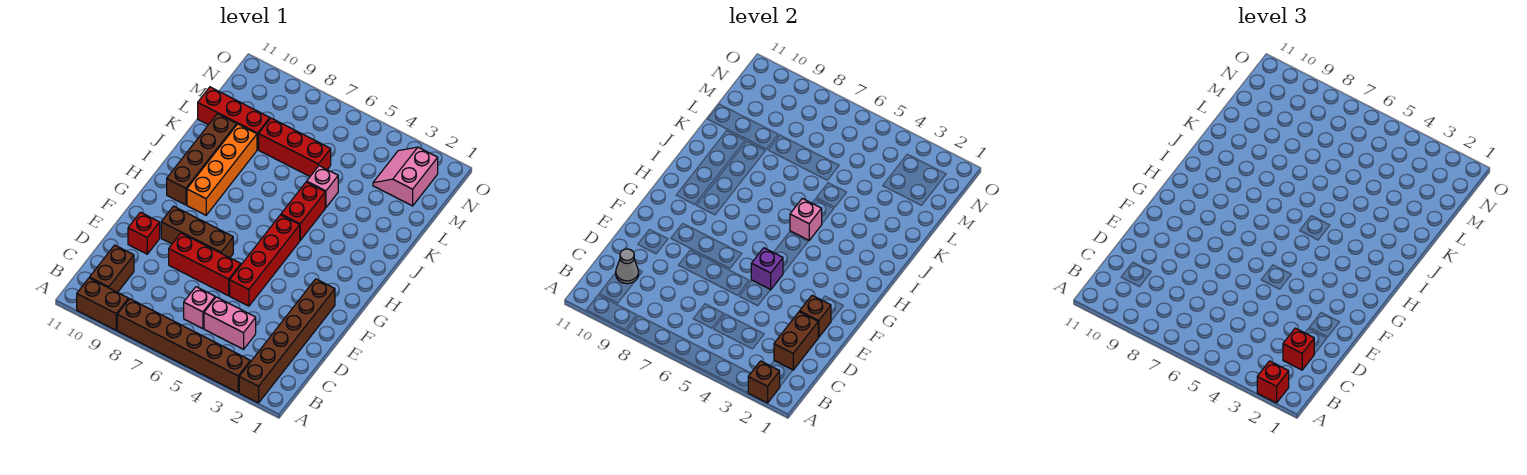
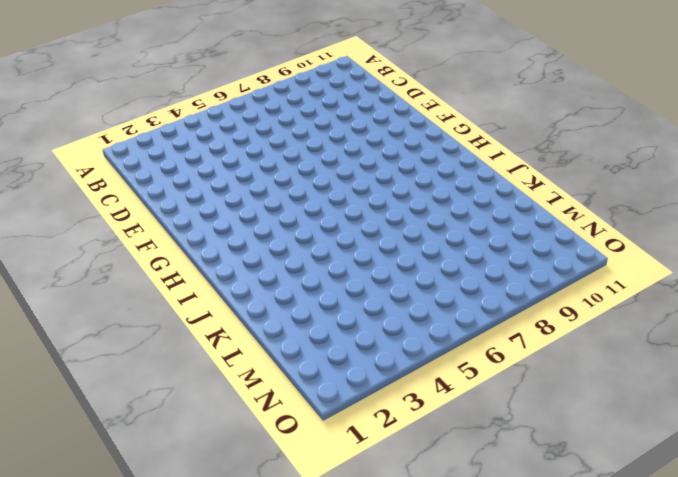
none -> brown 1x6 brick [239,279,335,403]
none -> brown 1x6 brick [117,299,250,392]
none -> brown 1x2 brick [77,278,129,330]

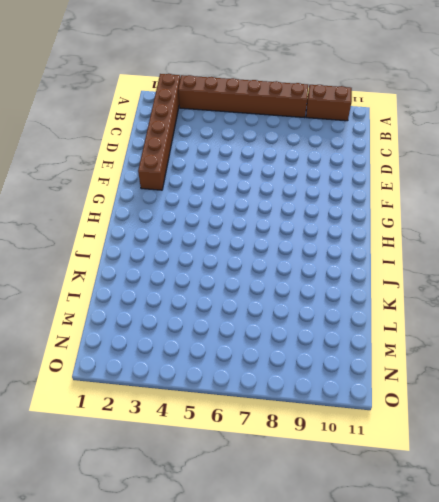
none -> brown 1x2 brick [90,245,134,292]
none -> pink 1x2 brick [204,297,256,349]
none -> pink 1x1 brick [184,287,215,329]

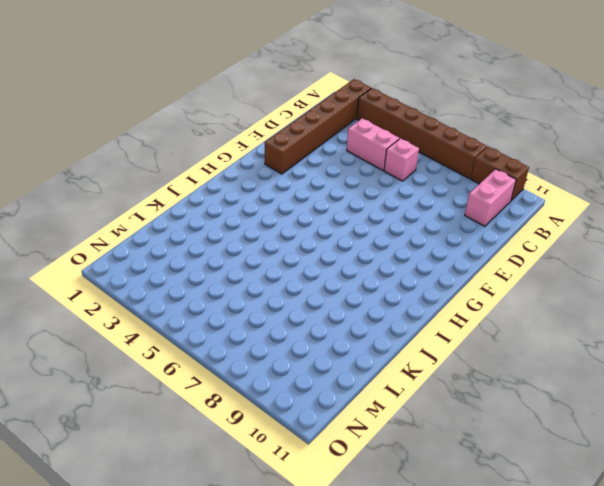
pink 1x2 brick [465,169,516,226] -> brown 1x2 brick [90,245,134,292]
none -> red 1x4 brick [230,215,300,306]
none -> red 1x3 brick [169,233,241,296]
none -> red 1x1 brick [128,212,160,254]

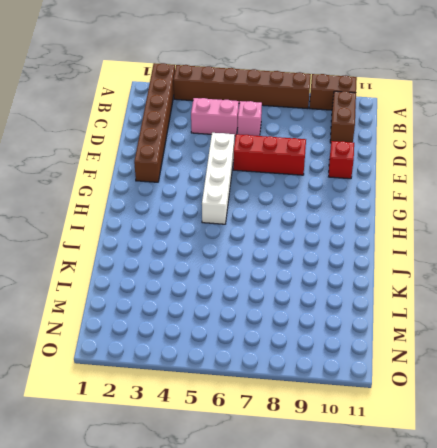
white 1x4 brick [202,133,235,224] -> red 1x4 brick [230,215,300,306]
none -> brown 1x3 brick [161,206,233,258]
none -> orange 1x4 brick [187,124,257,215]
none -> brown 1x4 brick [167,114,237,205]

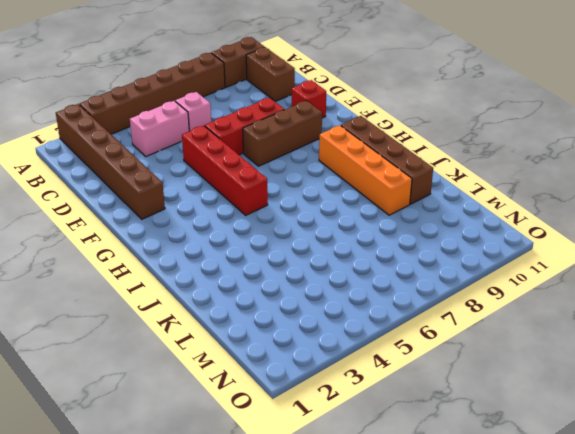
none -> red 1x2 brick [281,182,325,240]
none -> pink 1x1 brick [307,166,338,208]
none -> red 1x3 brick [259,118,331,176]

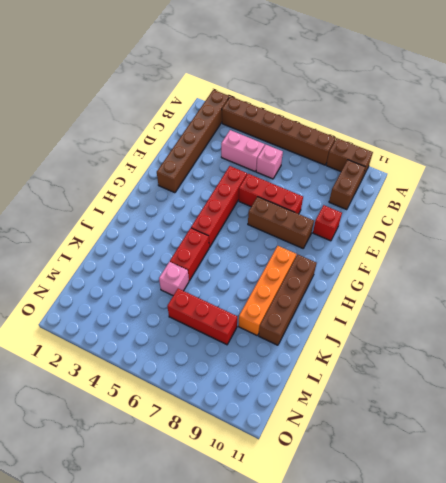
none -> red 1x3 brick [198,87,270,150]
none -> pink 2x2 slope [373,147,438,206]
none -> brown 1x1 brick [748,361,780,403]

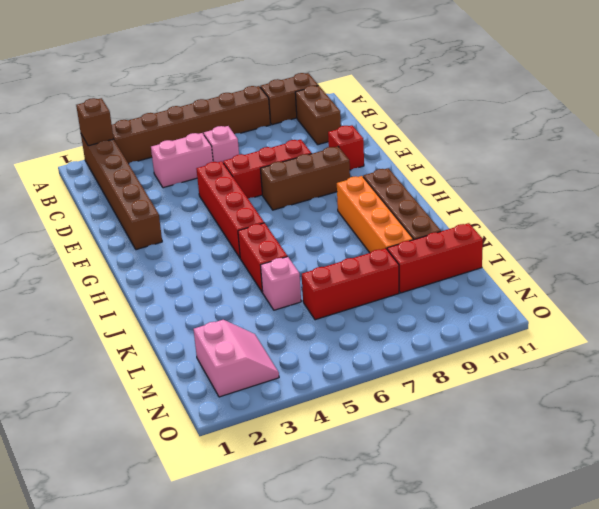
none -> brown 1x2 brick [774,312,818,370]
none -> grey 1x1 cone [616,249,639,284]
none -> brown 1x1 brick [800,296,831,337]

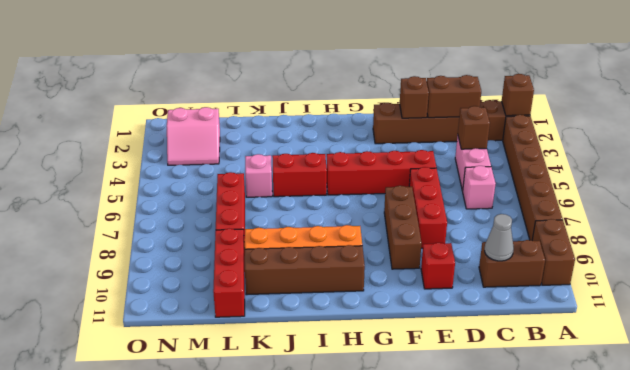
brown 1x1 brick [458,106,490,149] -> none
none -> purple 1x1 brick [751,248,783,290]
none -> pink 1x1 brick [790,198,822,240]
none -> red 1x1 brick [1257,361,1289,403]

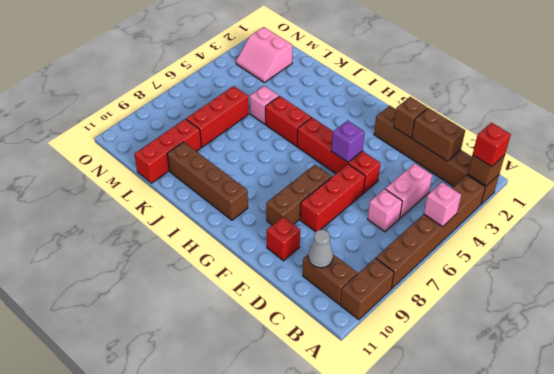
pink 1x1 brick [424,182,461,227] -> pink 1x1 brick moved to [790,198,822,240]
none -> orange 1x4 brick [187,124,257,215]
none -> red 1x1 brick [1283,328,1314,370]

